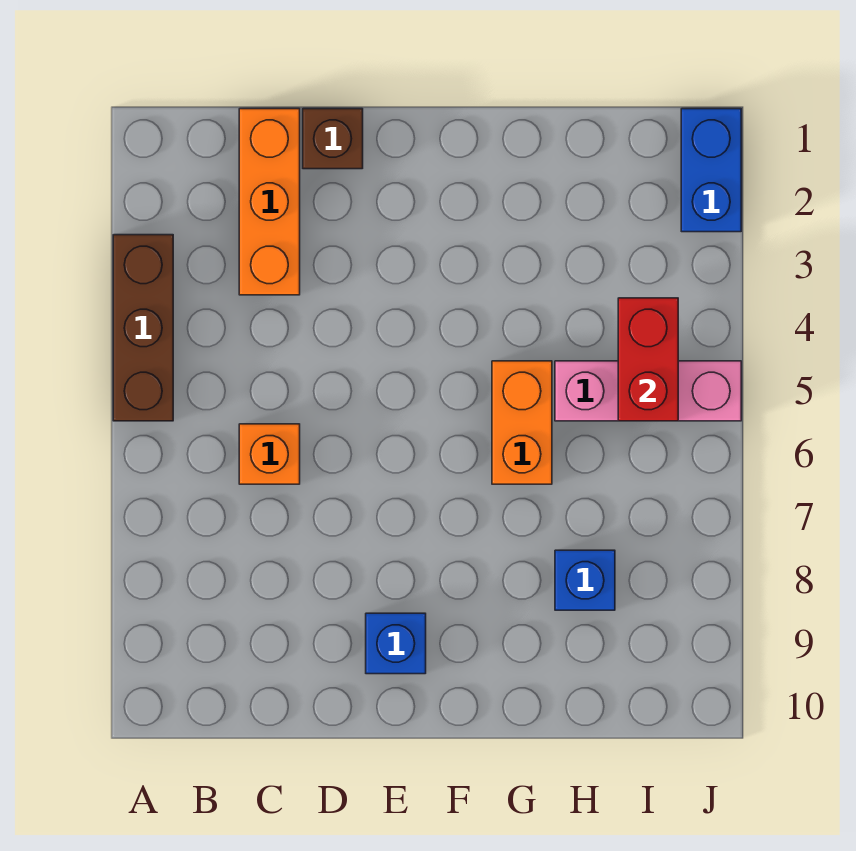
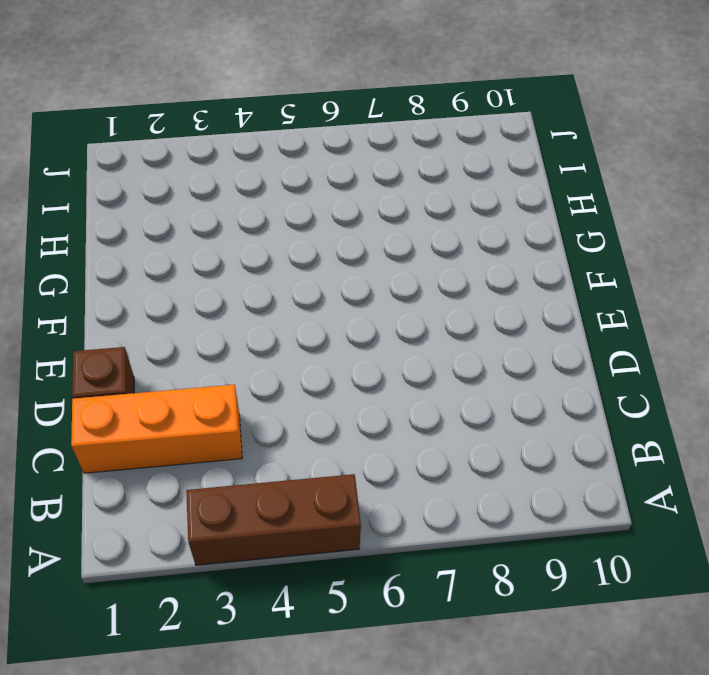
none -> orange 1x1 brick [239,424,300,484]
none -> blue 1x1 brick [366,613,426,674]

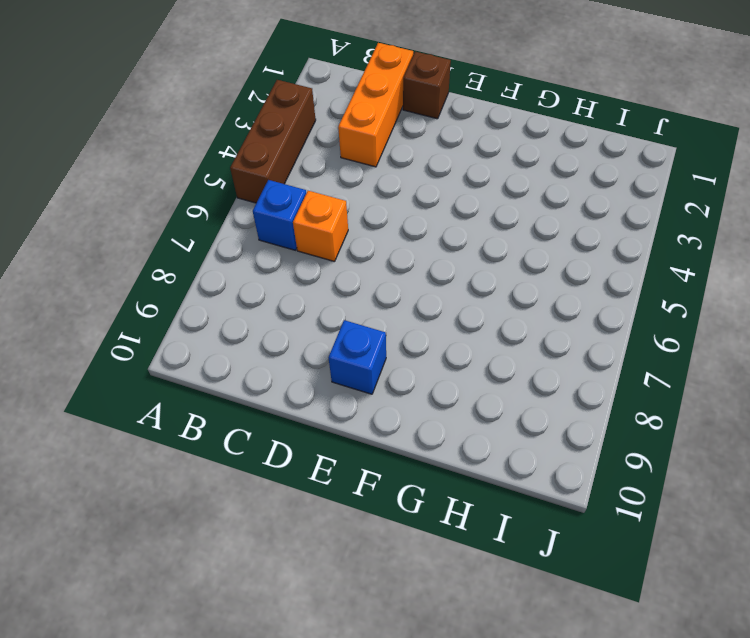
blue 1x1 brick [253,180,306,250] -> blue 1x1 brick moved to [555,550,615,610]
none -> orange 1x2 brick [492,361,552,484]
none -> pink 1x3 brick [555,361,741,421]

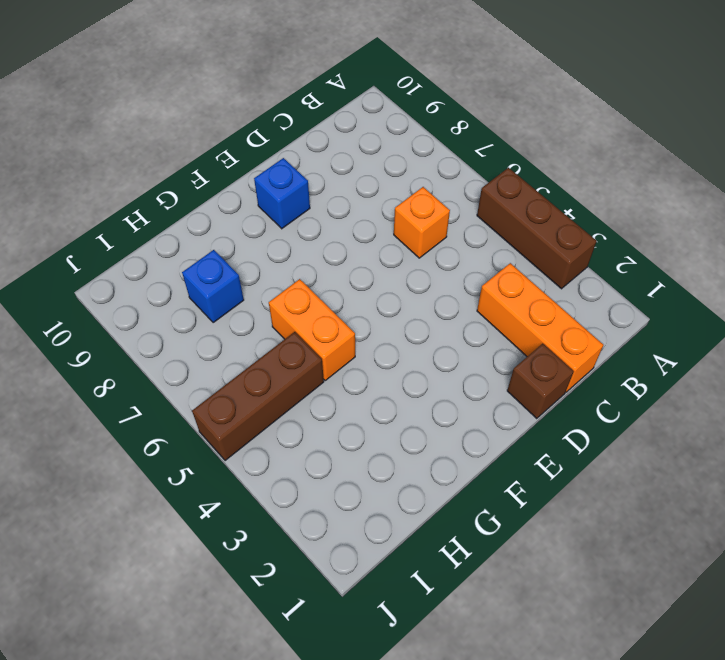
brown 1x3 brick [192,332,324,461] -> pink 1x3 brick [555,361,741,421]
none -> blue 1x2 brick [681,109,741,232]
none -> red 1x2 brick [618,298,678,421]

